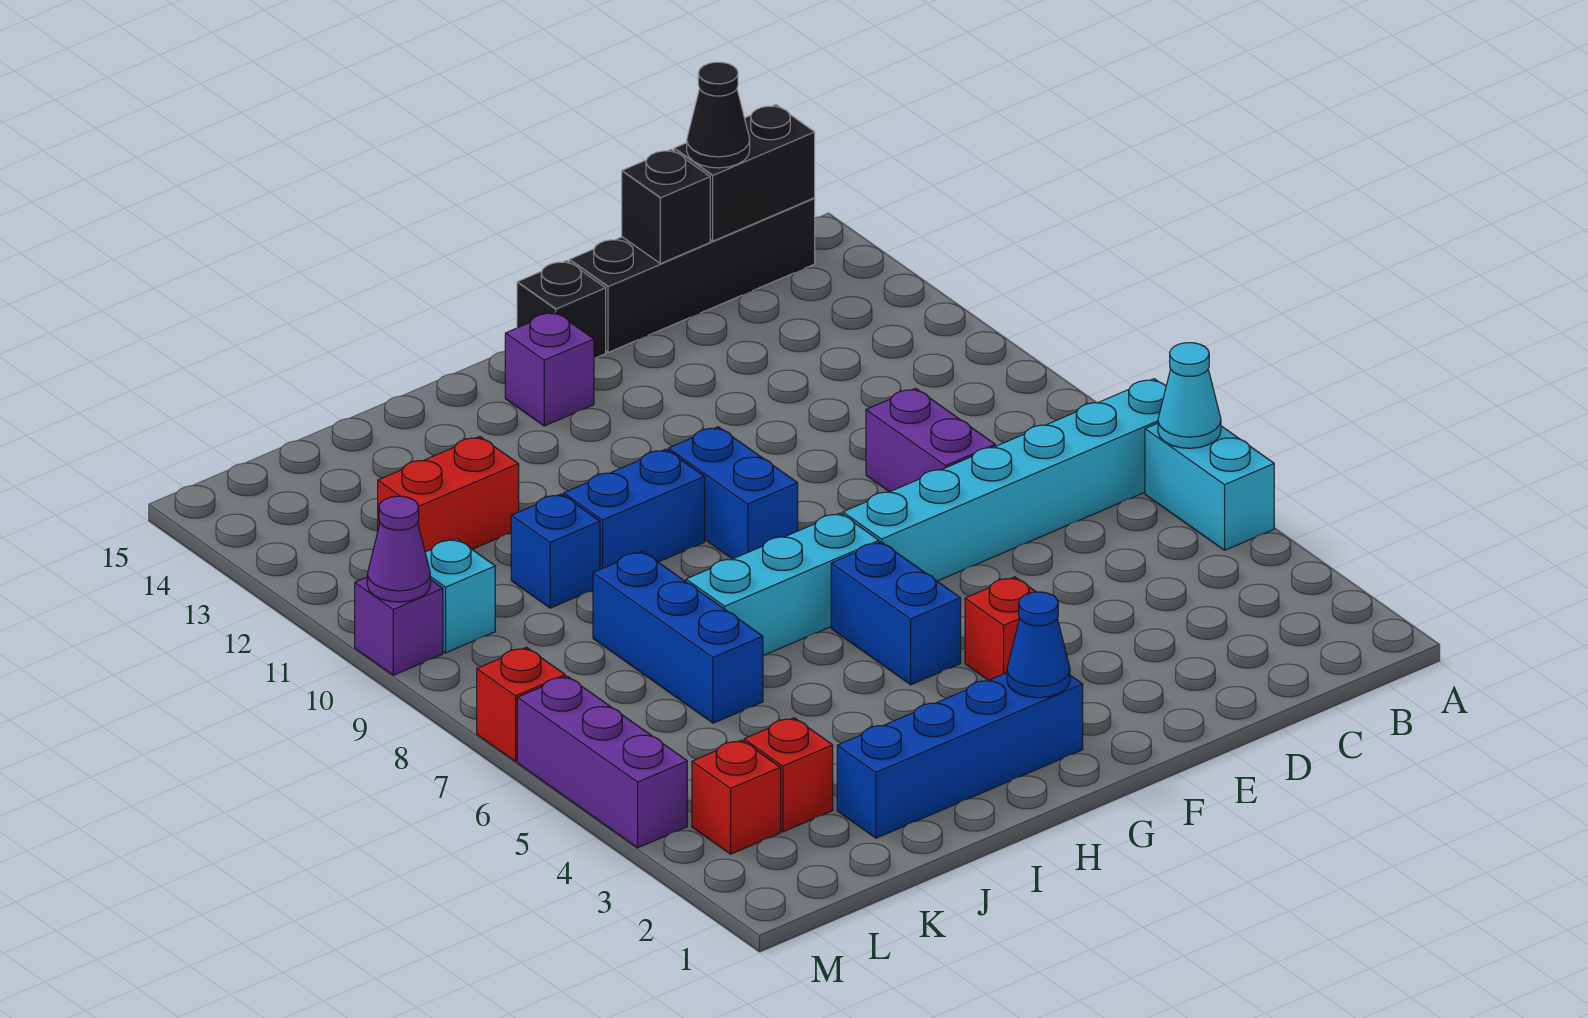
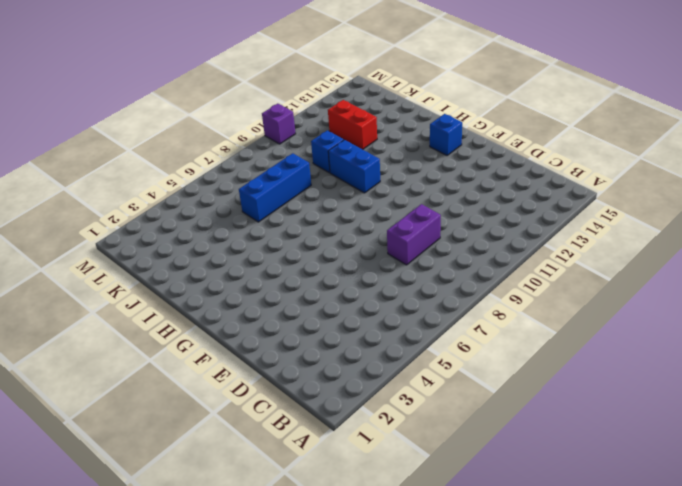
blue 1x1 brick [430,114,462,156] -> purple 1x1 brick [505,312,594,426]
none -> cyan 1x2 brick [1145,423,1274,550]
none -> cyan 1x6 brick [843,379,1166,581]
none -> black 1x4 brick [569,198,815,352]

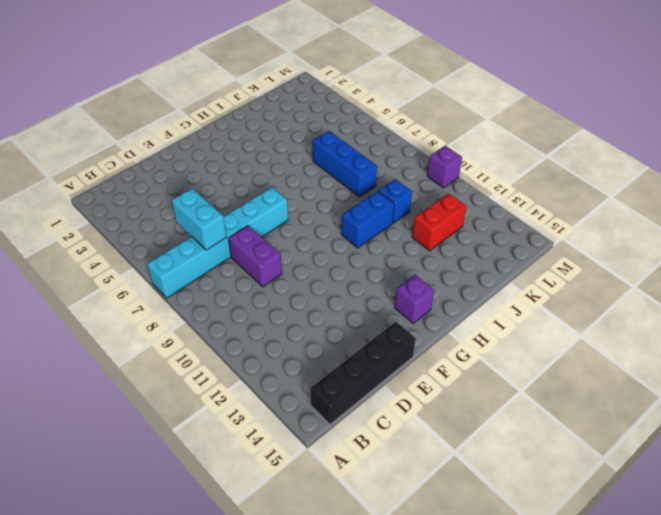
cyan 1x2 brick [171,189,227,250] -> cyan 1x2 brick moved to [1145,423,1274,550]
none -> red 1x1 brick [965,577,1036,680]
none -> black 1x1 brick [517,261,606,358]
none -> blue 1x4 brick [837,673,1083,838]

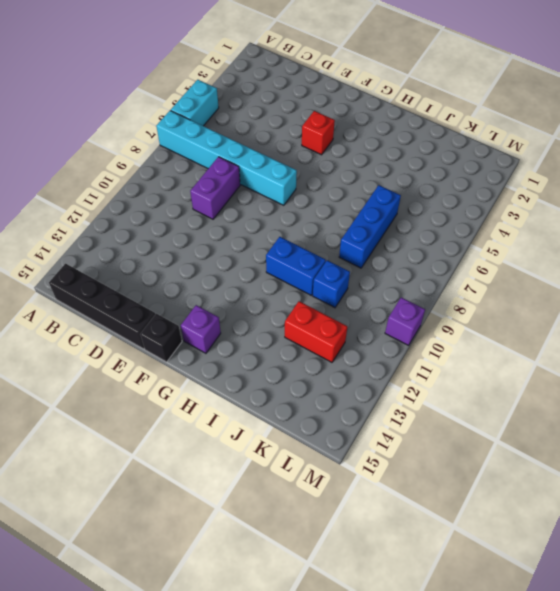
none -> blue 1x4 brick [837,673,1083,838]
none -> blue 1x2 brick [831,542,961,685]
none -> cyan 1x3 brick [686,513,879,656]

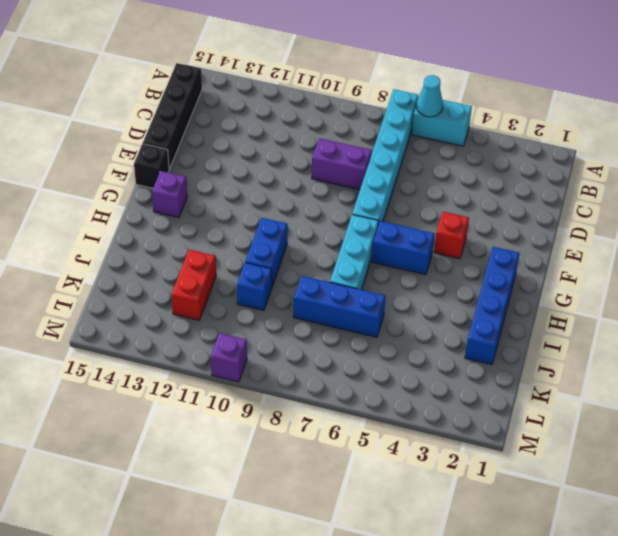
none -> blue 1x2 brick [668,427,798,559]
none -> red 1x1 brick [744,718,833,832]
none -> red 1x1 brick [692,740,781,854]

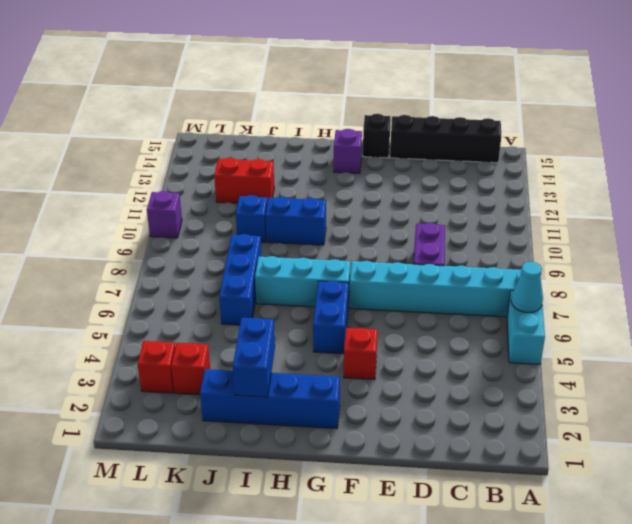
blue 1x2 brick [233,318,275,397] -> blue 1x2 brick moved to [668,427,798,559]
none -> cyan 1x1 brick [425,539,495,653]
none -> purple 1x3 brick [517,676,687,848]
none -> red 1x1 brick [477,647,565,761]

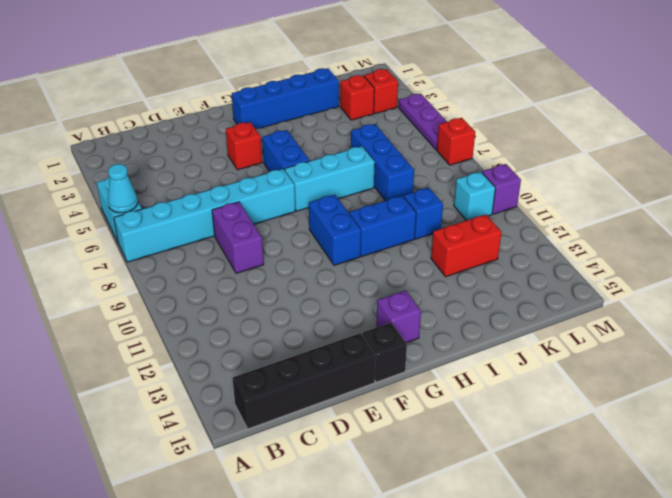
purple 1x3 plate [399,94,447,150] -> purple 1x3 brick [517,676,687,848]
none -> black 1x2 brick [674,105,815,241]
none -> black 1x1 brick [622,149,710,264]
none -> blue 1x1 cone [1007,592,1070,698]

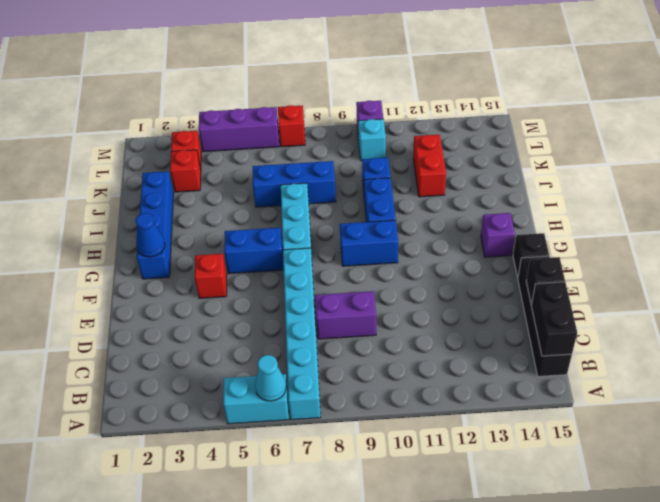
none -> purple 1x1 cone [367,496,430,602]
none -> black 1x1 cone [687,62,750,168]

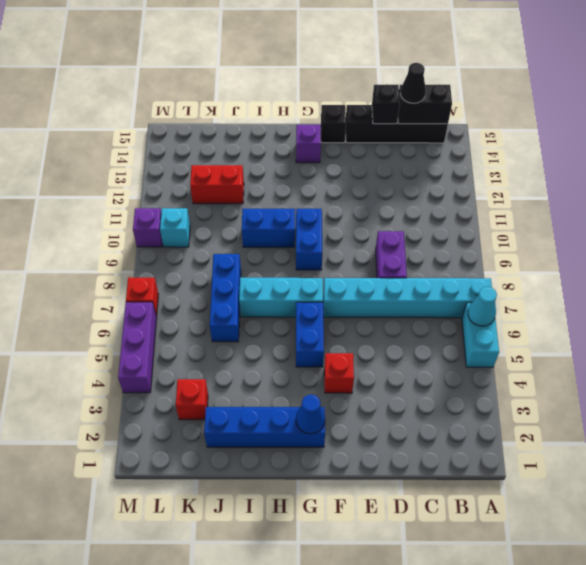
none -> blue 1x1 brick [511,494,600,608]
none -> red 1x1 brick [692,740,781,854]
none -> purple 1x1 cone [367,496,430,602]

